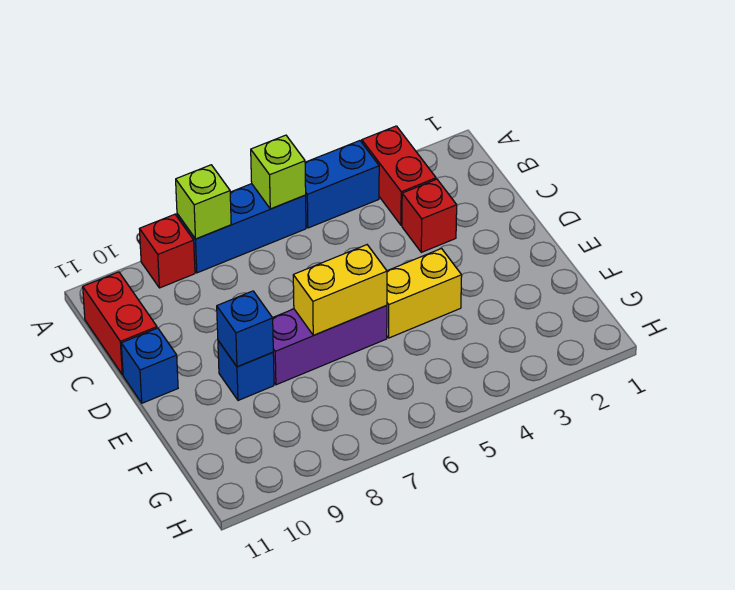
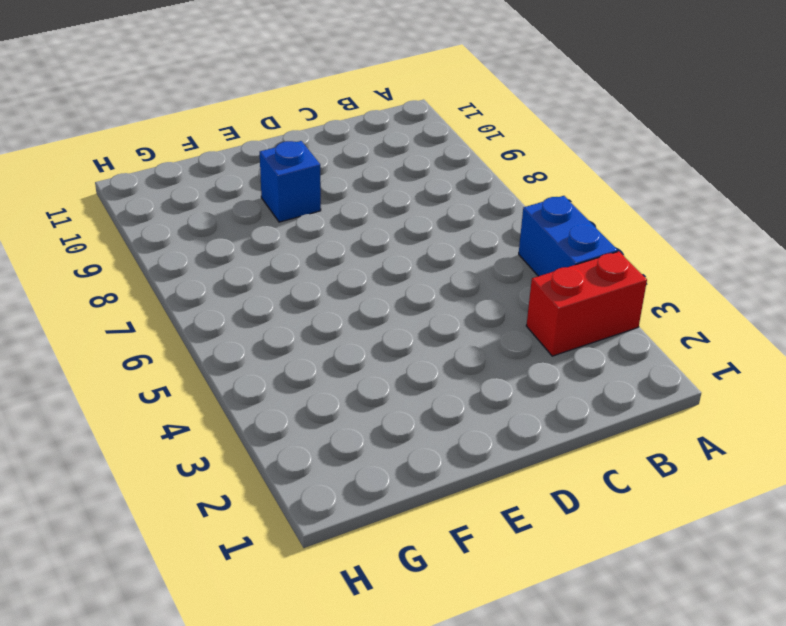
none -> blue 1x3 brick [177,184,306,273]
none -> red 1x1 brick [140,214,195,288]
none -> red 1x2 brick [83,272,157,375]

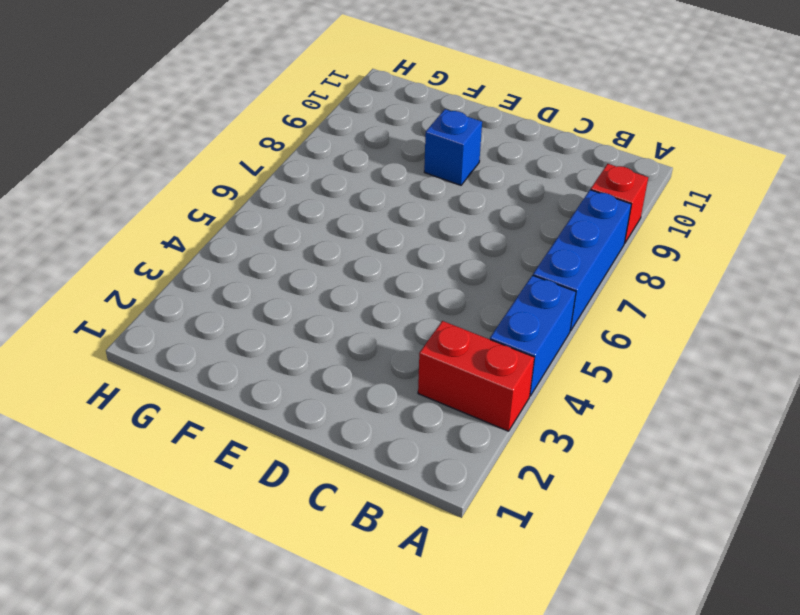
none -> red 1x2 brick [83,272,157,375]
none -> red 1x1 brick [402,179,457,252]
none -> blue 1x1 brick [121,328,178,403]

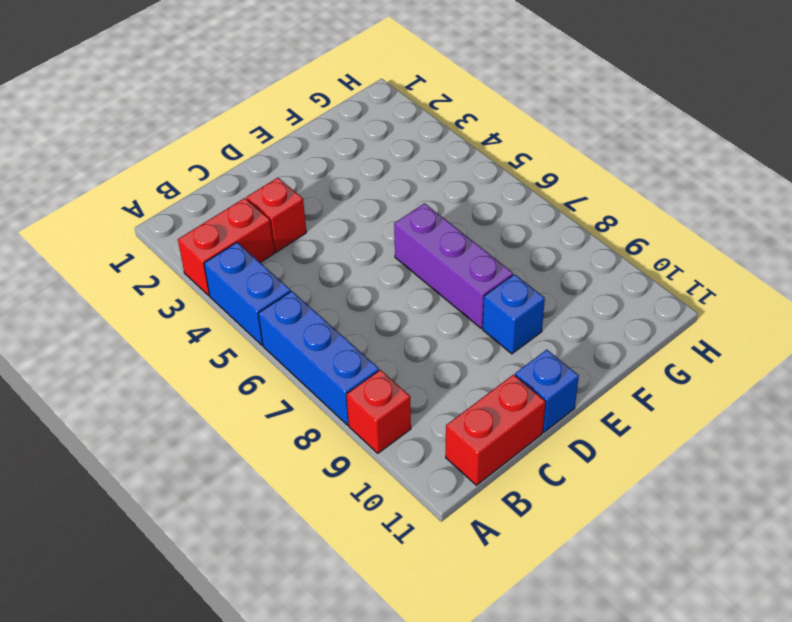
none -> yellow 1x2 brick [387,249,462,338]
none -> lime 1x1 brick [251,135,306,209]
none -> lime 1x1 brick [176,165,231,239]

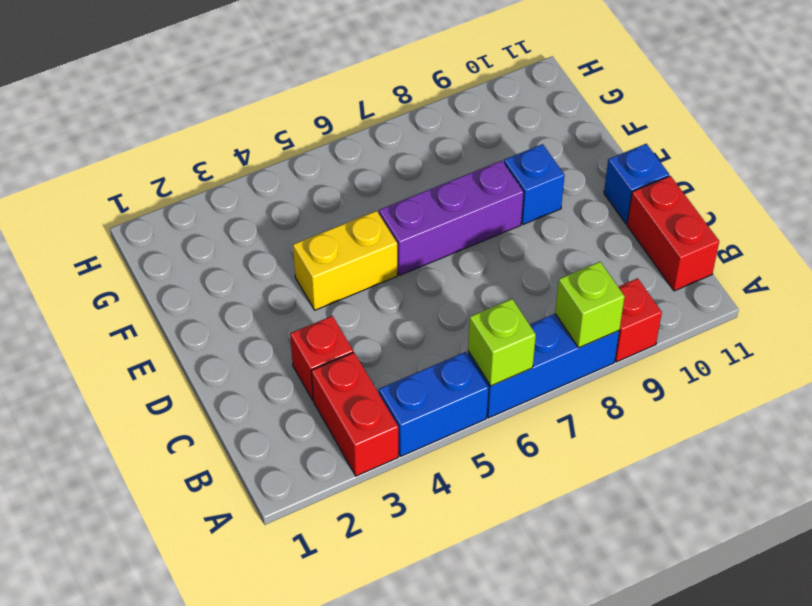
none -> yellow 1x2 brick [293,245,387,335]
none -> blue 1x1 brick [217,291,273,367]

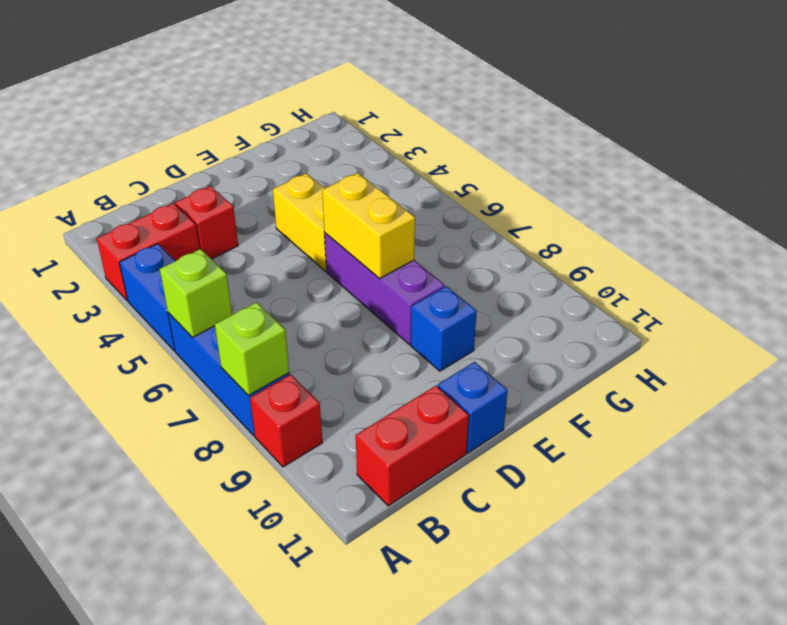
none -> blue 1x1 brick [217,291,273,367]

